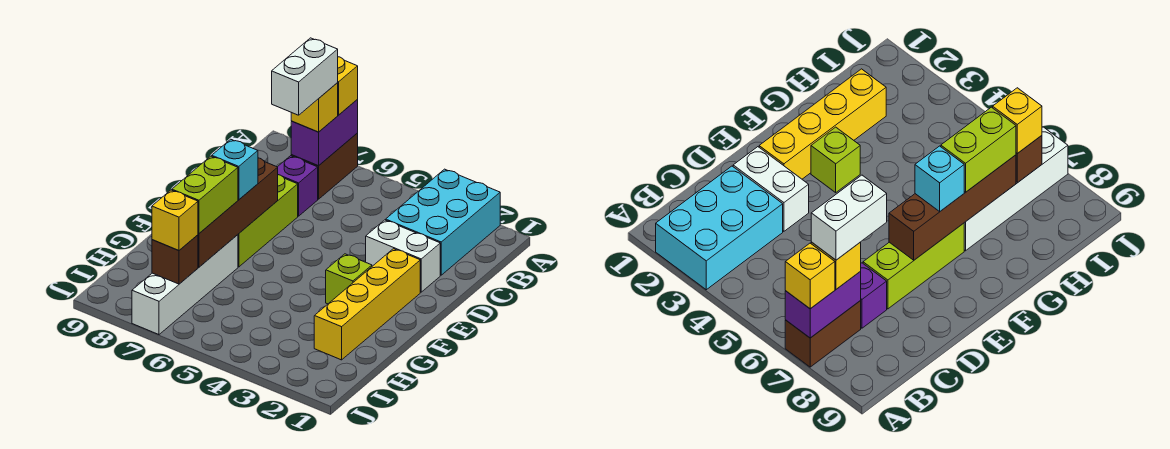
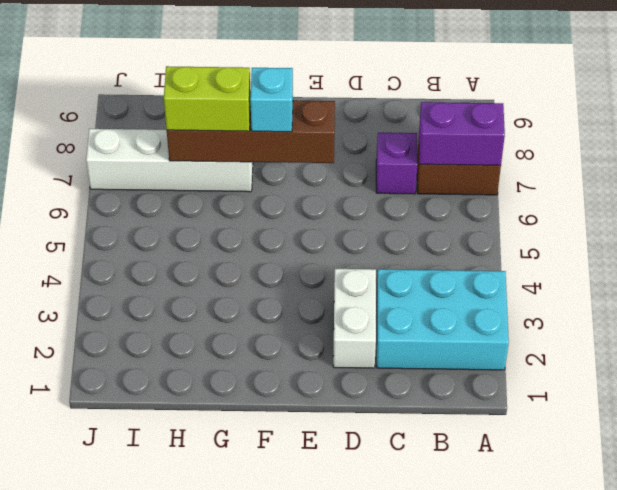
none -> lime 1x3 brick [238,175,298,267]
none -> yellow 1x4 brick [314,249,420,360]
none -> lime 1x1 brick [326,254,372,304]

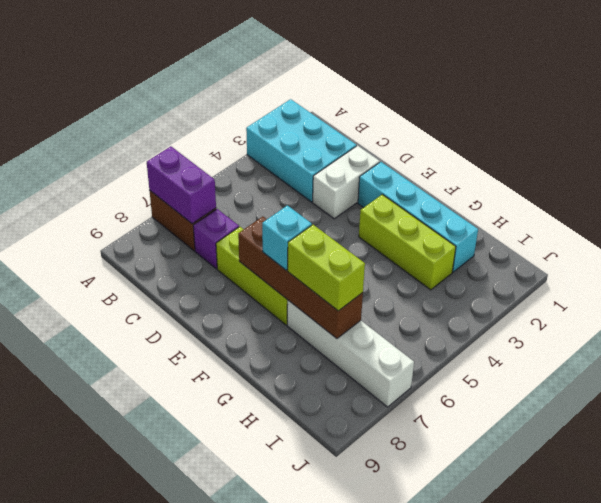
cyan 1x4 brick [358,162,478,272] -> yellow 1x4 brick [314,249,420,360]
lime 1x3 brick [359,194,456,290] -> lime 1x1 brick [326,254,372,304]
none -> brown 1x1 brick [152,235,198,284]
none -> yellow 1x1 brick [338,57,358,115]
none -> yellow 1x1 brick [291,83,338,132]

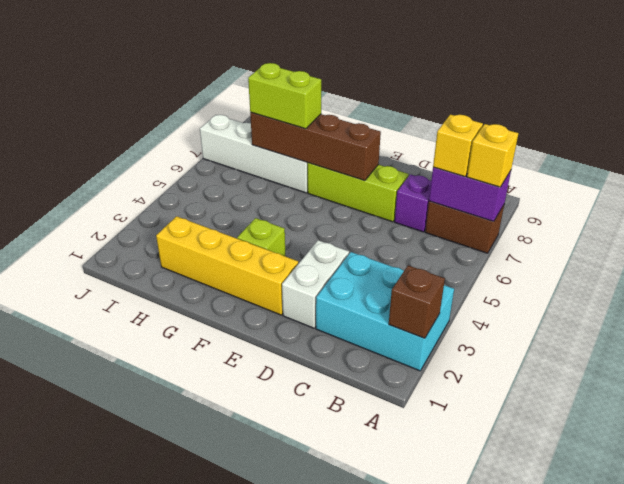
brown 1x1 brick [389,265,445,338] -> brown 1x1 brick moved to [152,235,198,284]
none -> cyan 1x1 brick [212,139,258,200]
none -> yellow 1x1 brick [152,190,198,251]
none -> white 1x2 brick [272,38,338,115]

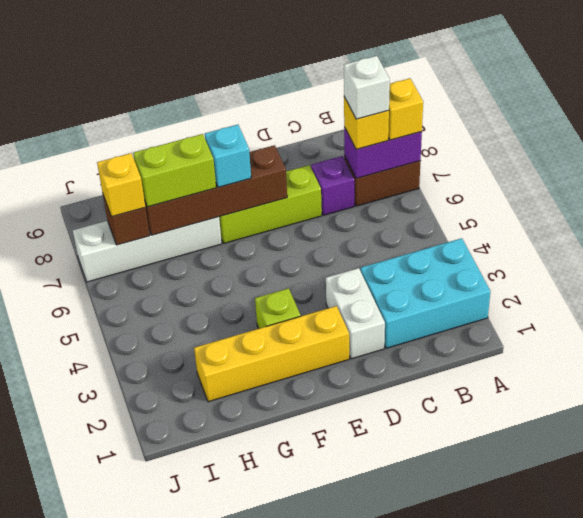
white 1x1 brick [344,56,390,119] -> white 1x2 brick [272,38,338,115]

